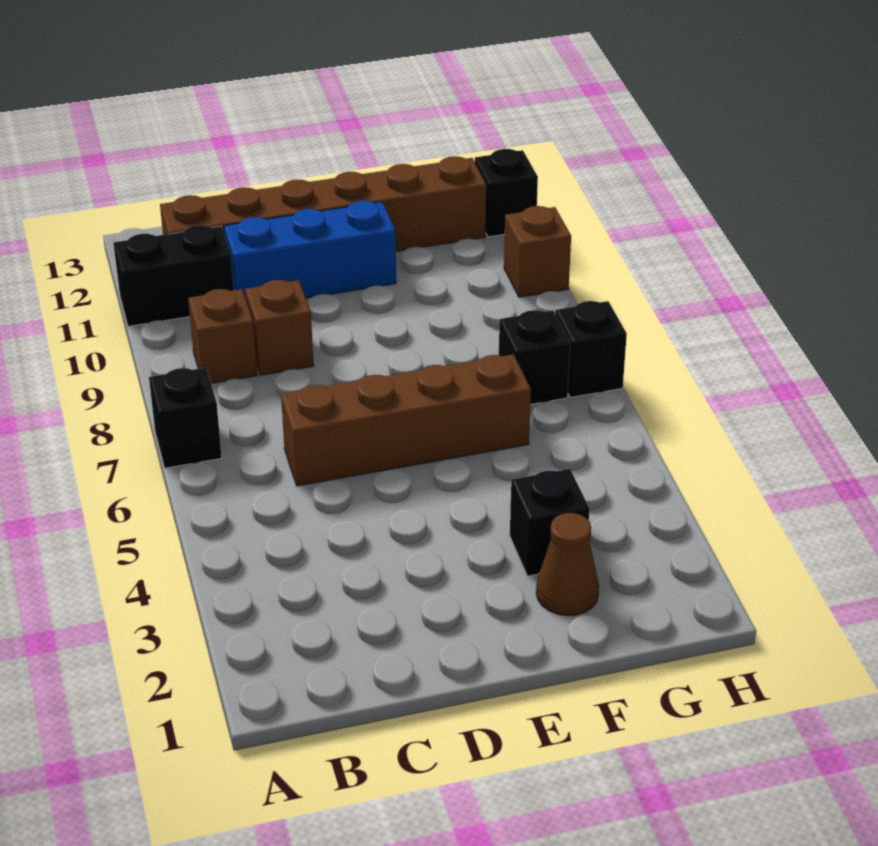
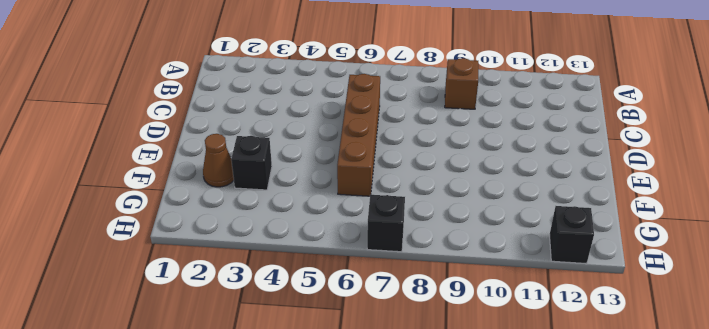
none -> black 1x1 brick [149,368,222,468]
none -> black 1x2 brick [114,225,234,326]
none -> brown 1x6 brick [160,156,486,251]

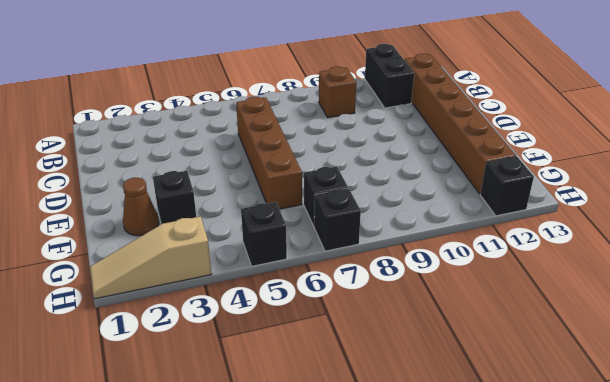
tan 1x3 slope [90,216,212,299] -> none
black 1x1 brick [241,202,287,266] -> black 1x1 brick moved to [149,368,222,468]
none -> brown 1x1 brick [245,280,314,375]
none -> blue 1x3 brick [224,201,396,298]
none -> brown 1x1 brick [504,206,571,297]

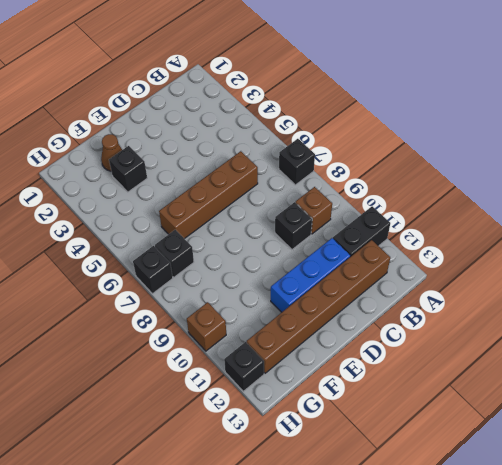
black 1x1 brick [275,202,312,250] -> brown 1x1 brick [245,280,314,375]

